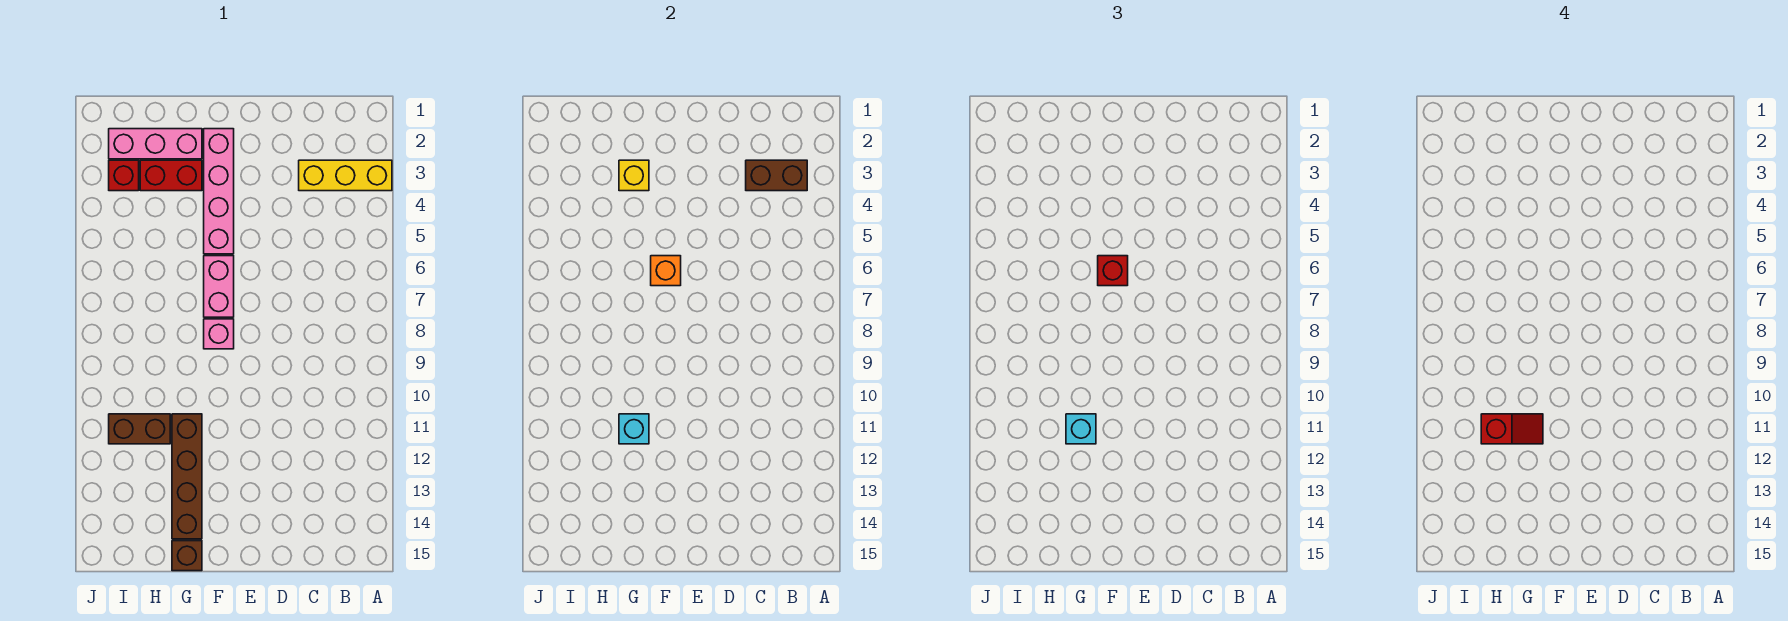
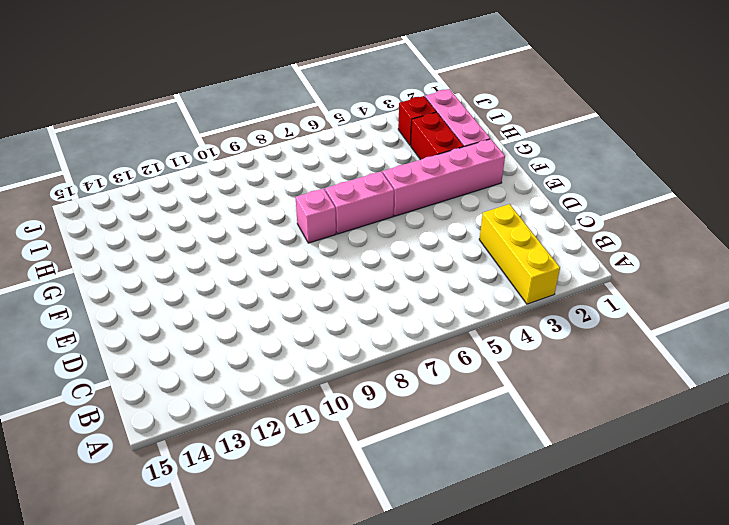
none -> brown 1x4 brick [172,414,202,539]
none -> brown 1x1 brick [172,541,202,571]
none -> brown 1x2 brick [109,414,170,444]

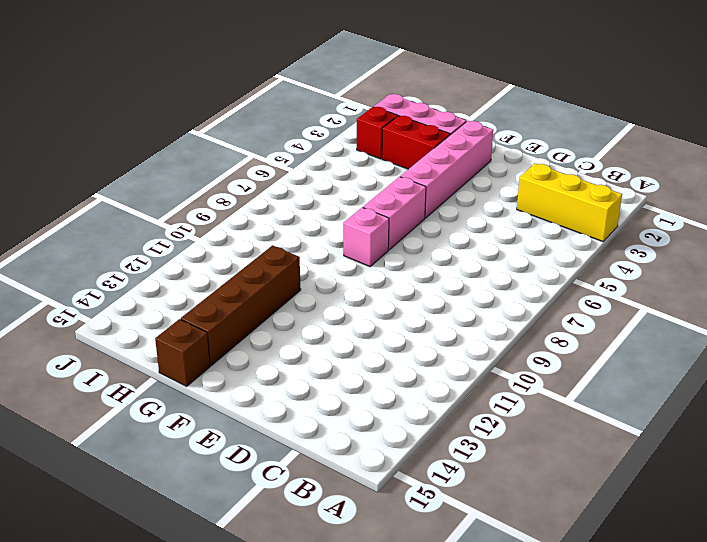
none -> brown 1x2 brick [109,414,170,444]
none -> brown 1x2 brick [746,160,807,191]
none -> orange 1x1 brick [651,256,681,286]

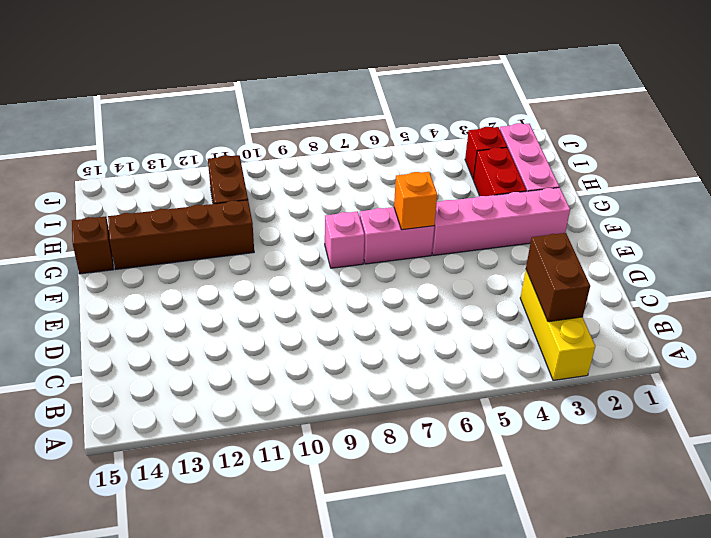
none -> yellow 1x1 brick [619,160,649,191]
none -> cyan 1x1 brick [619,414,649,444]
none -> red 1x1 brick [1098,256,1128,286]

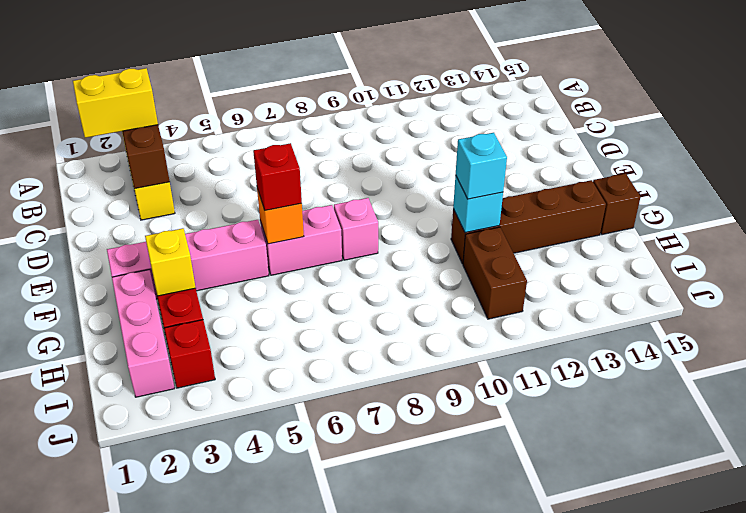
yellow 1x2 brick [73,68,158,138] -> none
none -> red 1x2 slope [1481,414,1543,444]

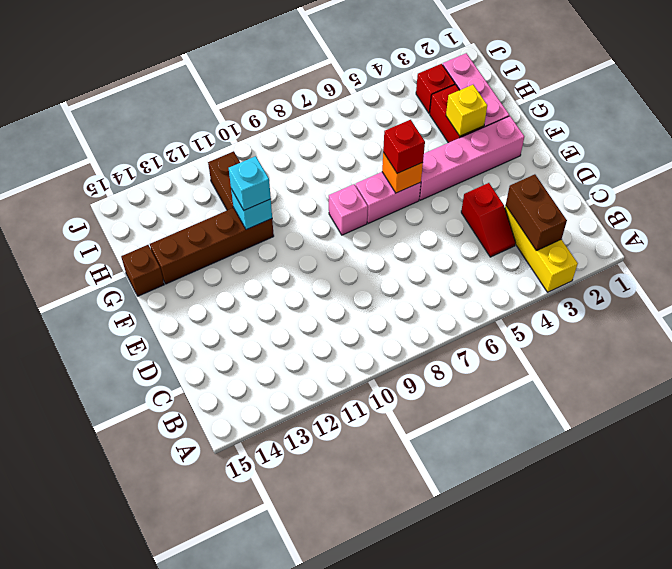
red 1x2 slope [461,183,516,257] -> red 1x2 slope moved to [1481,414,1543,444]

